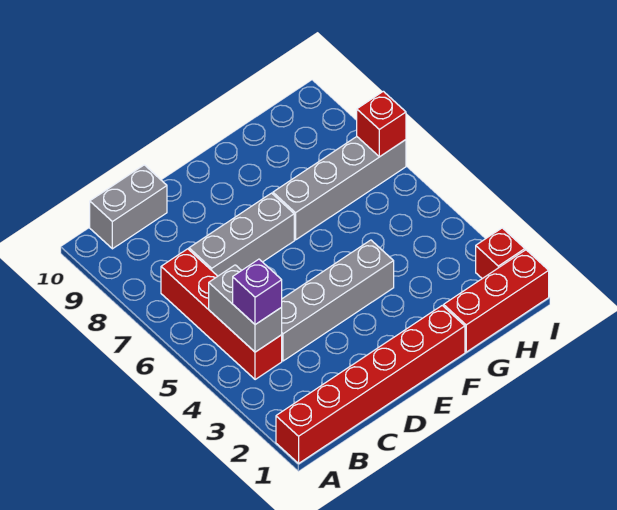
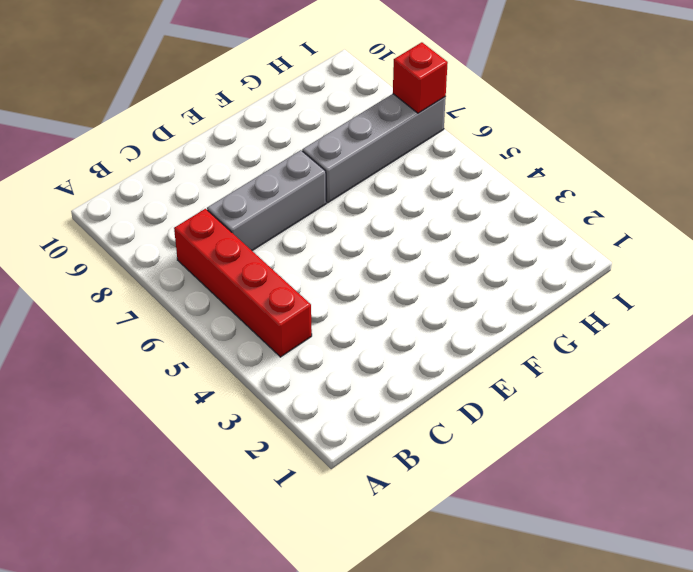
none -> red 1x6 brick [276,306,465,463]
none -> grey 1x2 brick [90,165,167,249]

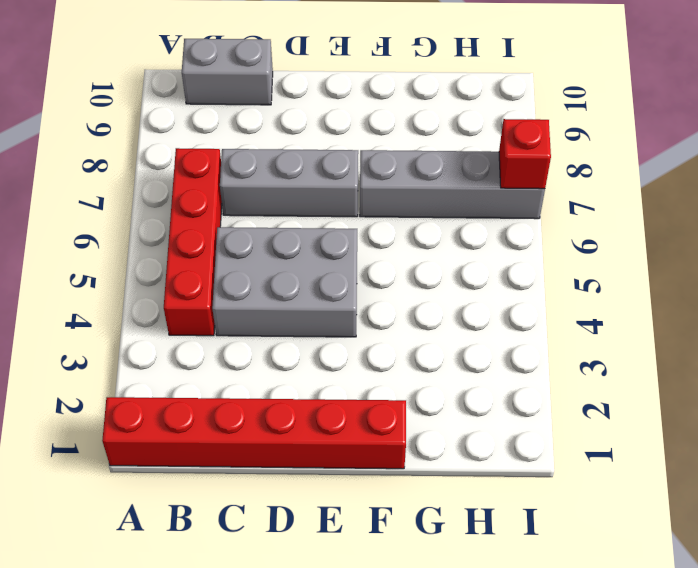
grey 2x3 brick [212,227,357,337] -> grey 1x4 brick [282,240,394,361]
none -> red 1x3 brick [444,250,549,352]
none -> red 1x1 brick [476,228,525,279]

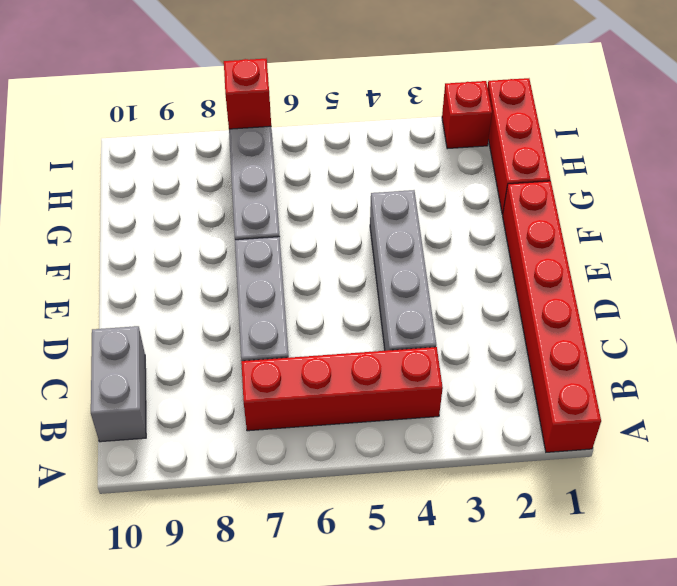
none -> grey 1x2 brick [209,265,282,352]
none -> purple 1x1 brick [233,259,282,325]

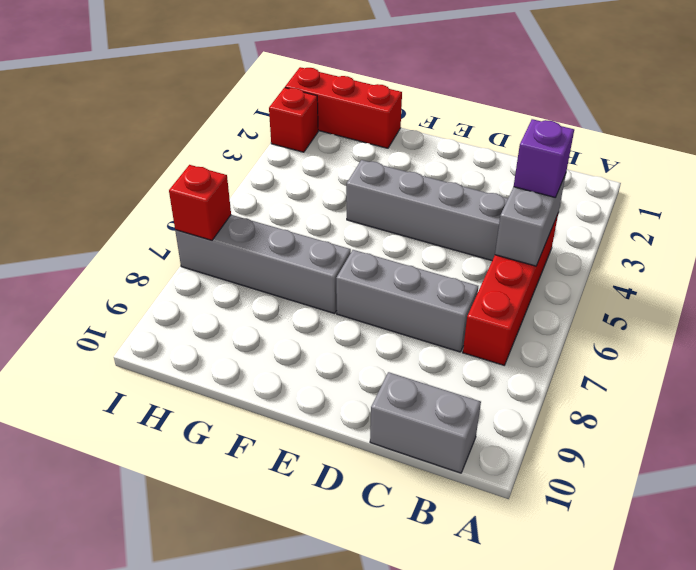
none -> red 1x6 brick [276,306,465,463]

